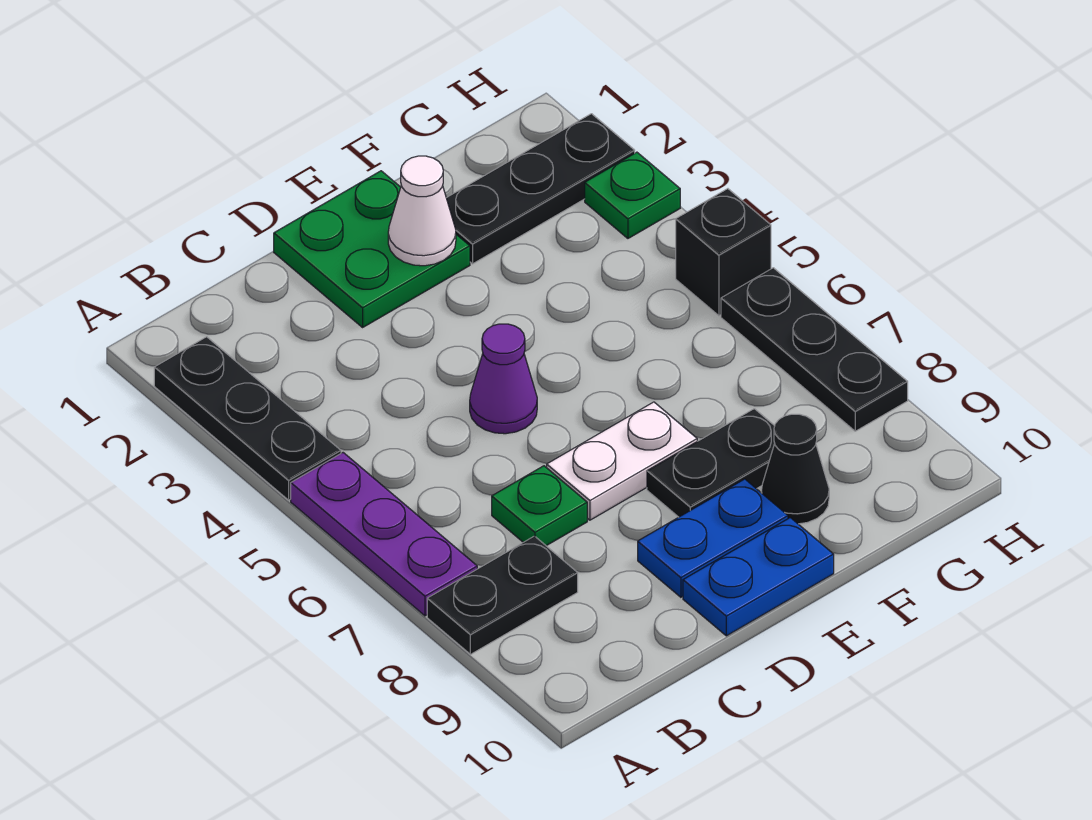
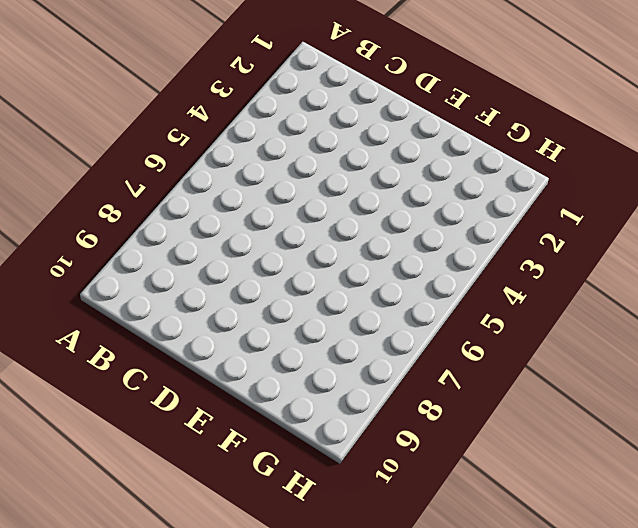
none -> black 1x3 plate [154,337,341,500]
none -> purple 1x3 plate [291,453,477,616]
none -> black 1x2 plate [427,536,578,654]

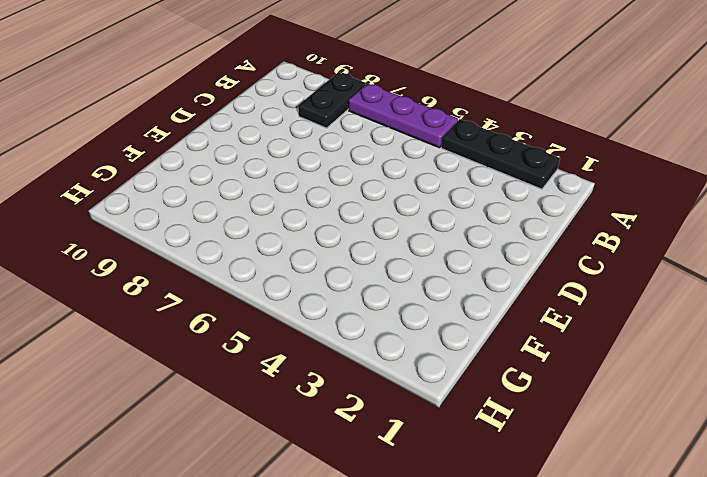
none -> green 1x1 plate [492,466,587,546]
none -> green 2x2 plate [274,171,470,327]
none -> purple 1x1 cone [470,324,537,434]

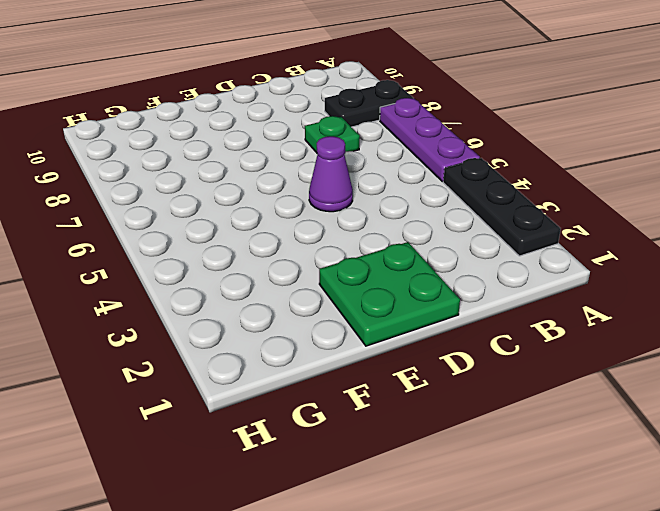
none -> white 1x2 plate [547,402,697,520]
none -> blue 1x2 plate [638,479,788,597]
none -> blue 1x2 plate [683,518,834,636]

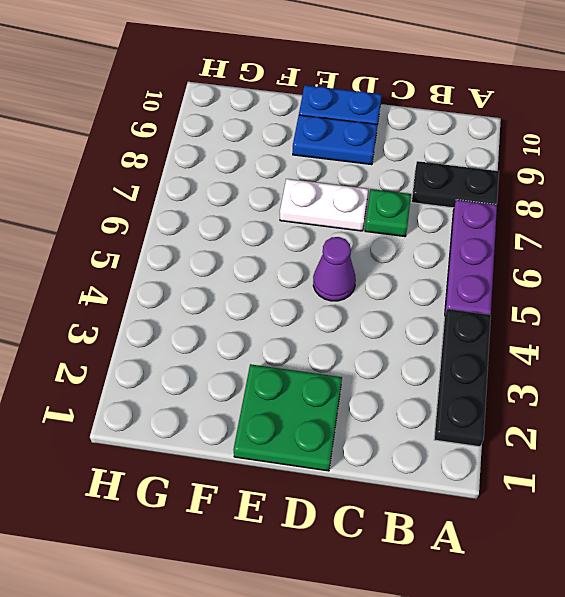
none -> black 1x2 plate [647,409,775,517]
none -> black 1x3 plate [447,114,635,264]
none -> black 1x1 cone [761,414,829,524]

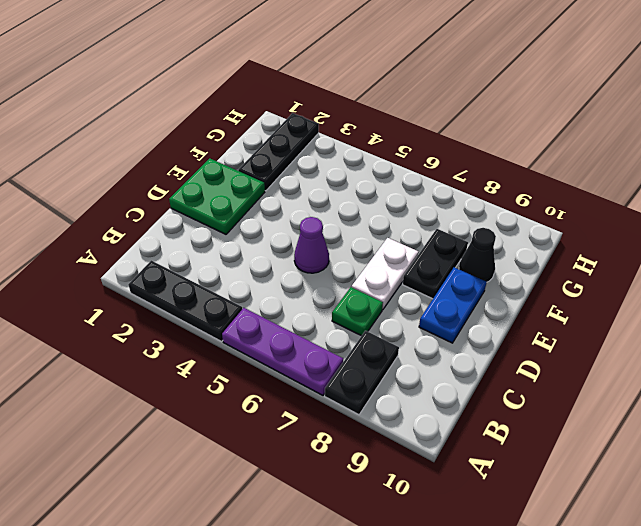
none -> blue 1x2 plate [683,518,834,636]
none -> green 1x1 plate [585,152,680,238]
none -> black 1x1 brick [676,189,771,316]

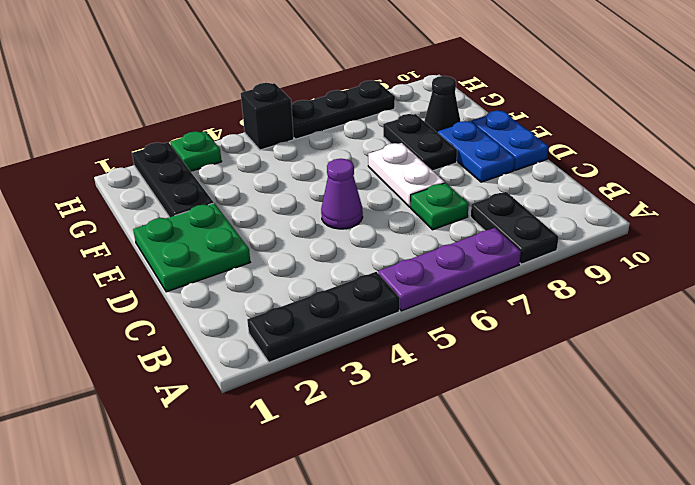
none -> white 1x1 cone [388,156,456,266]

